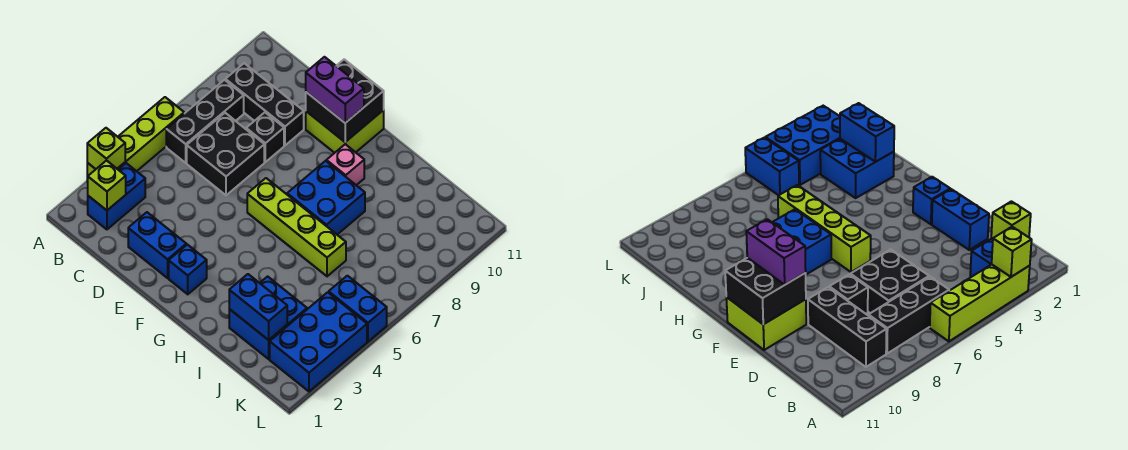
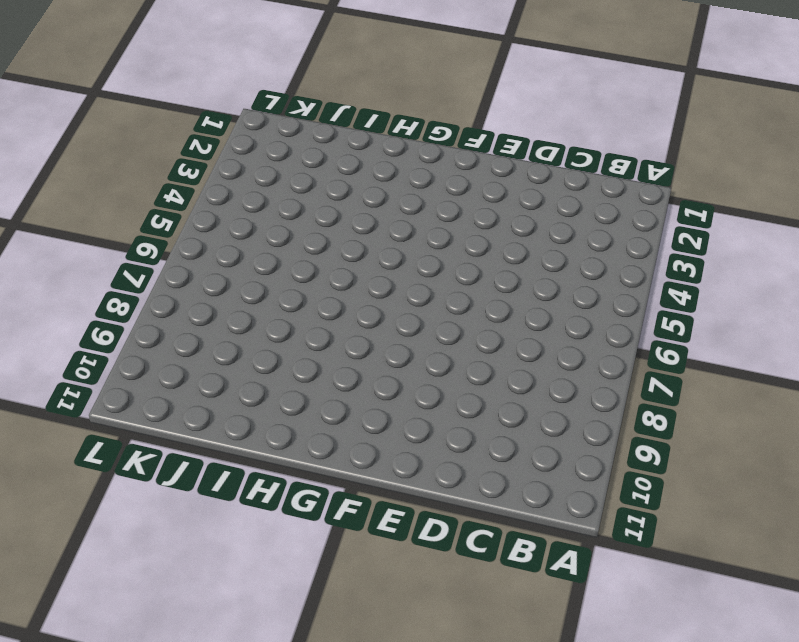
none -> lime 1x4 brick [87,97,184,181]
none -> blue 1x2 brick [88,163,145,229]
none -> black 1x3 brick [166,80,244,163]

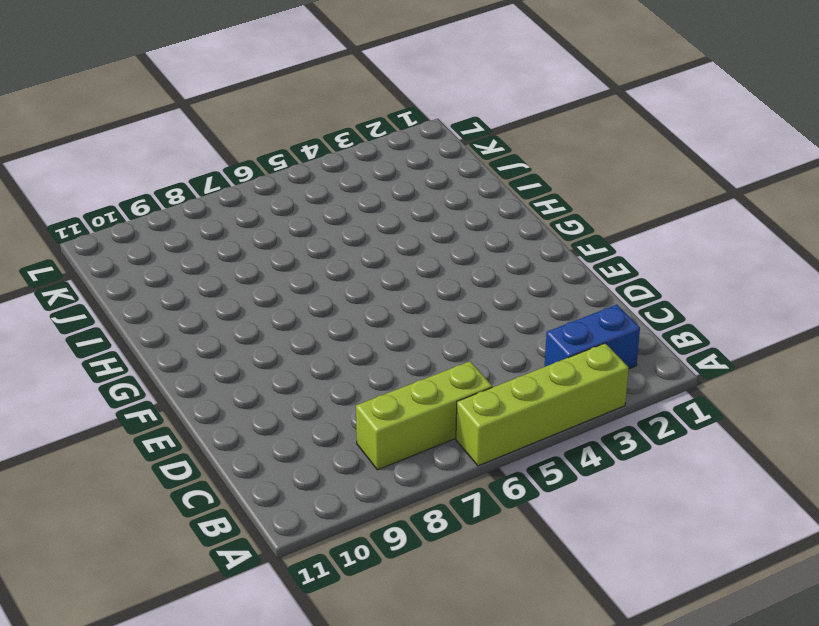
lime 1x3 brick [356,361,492,470] -> black 1x3 brick [166,80,244,163]
none -> black 1x3 brick [225,63,304,145]
none -> black 2x2 brick [187,113,264,195]
none -> blue 1x2 brick [128,212,186,278]

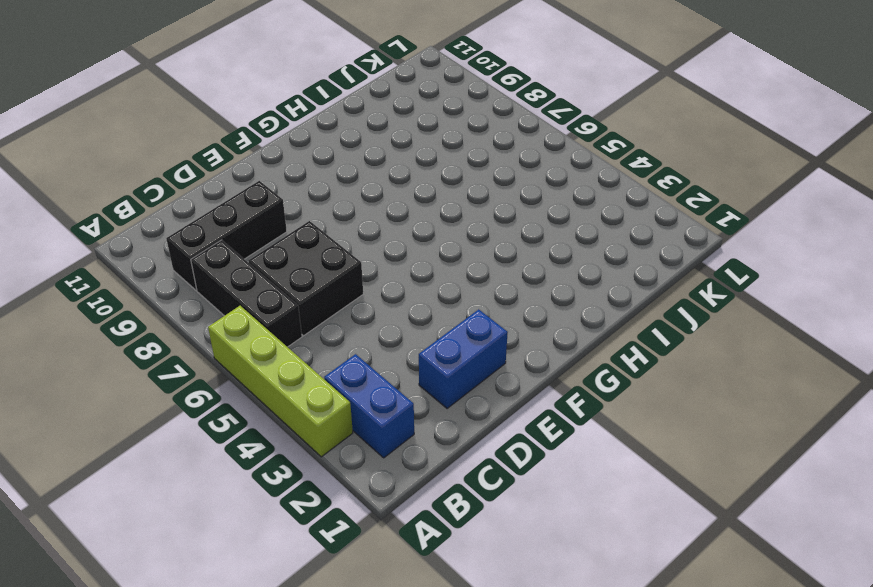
none -> black 1x1 brick [246,112,284,162]
none -> lime 2x2 brick [306,110,384,153]
none -> blue 1x1 brick [169,244,207,294]

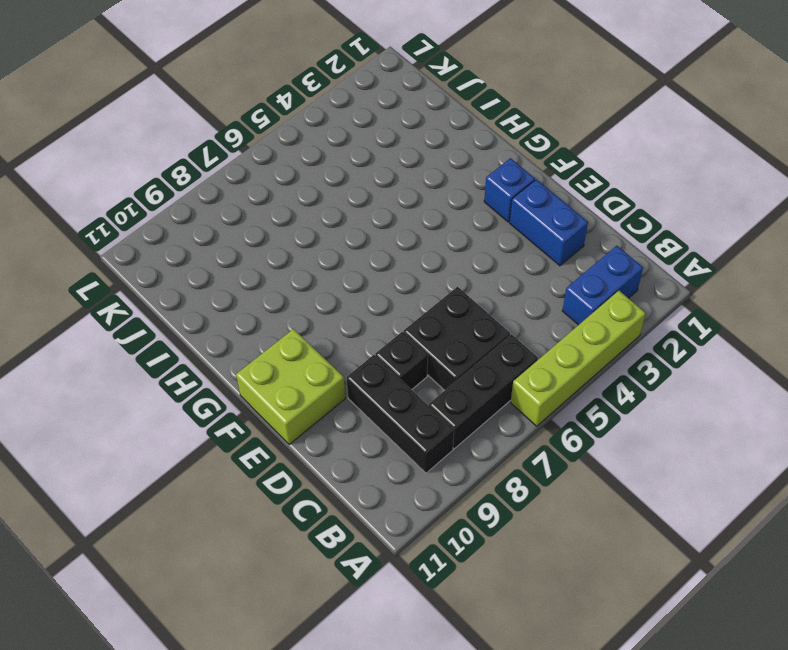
none -> lime 1x4 brick [247,178,346,276]
none -> blue 2x2 brick [287,161,365,235]
none -> pink 1x1 brick [326,144,364,185]

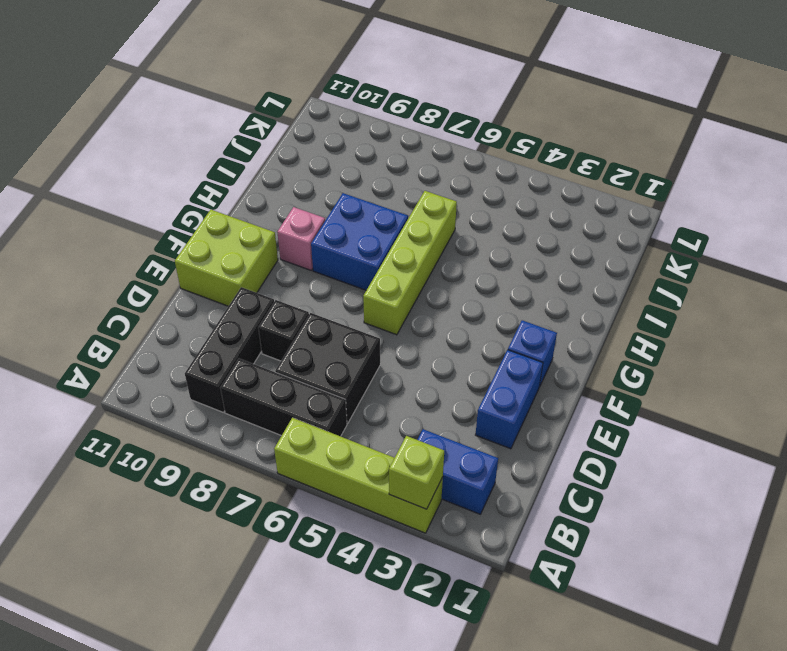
none -> blue 2x2 brick [229,276,307,359]
none -> blue 2x3 brick [270,292,367,391]
none -> blue 1x2 brick [329,276,387,342]

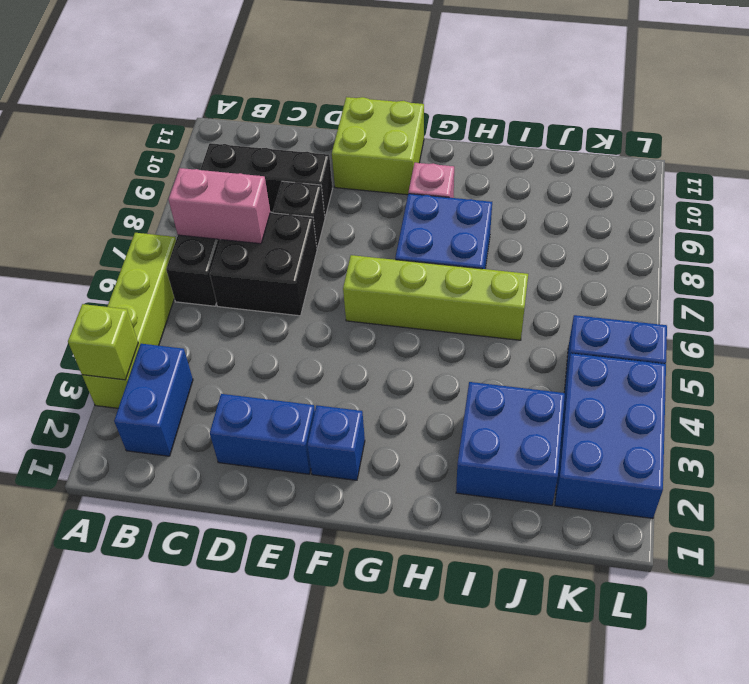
pink 1x2 brick [168,168,270,244] -> none
none -> lime 1x1 brick [88,160,126,210]
none -> black 2x2 brick [306,59,384,142]
none -> blue 1x2 brick [229,274,287,340]

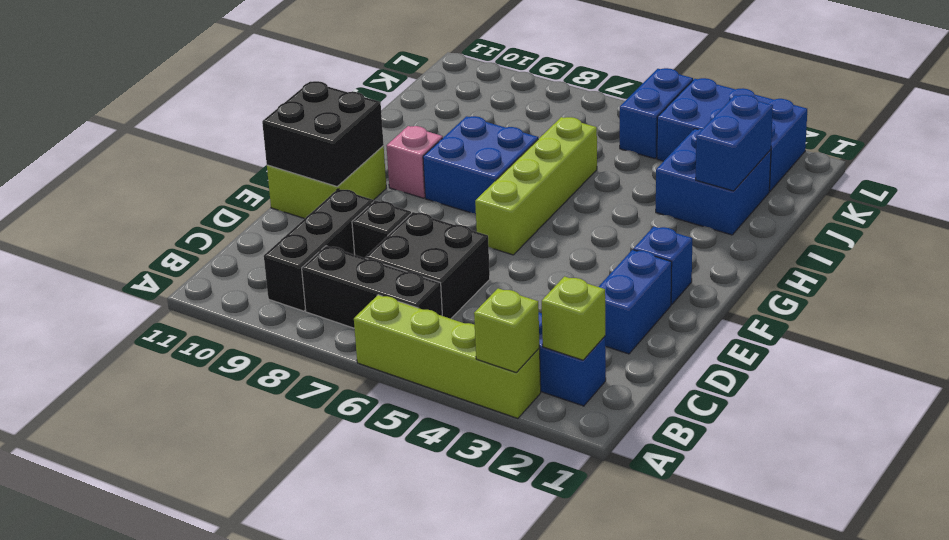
none -> purple 1x2 brick [306,57,364,123]

